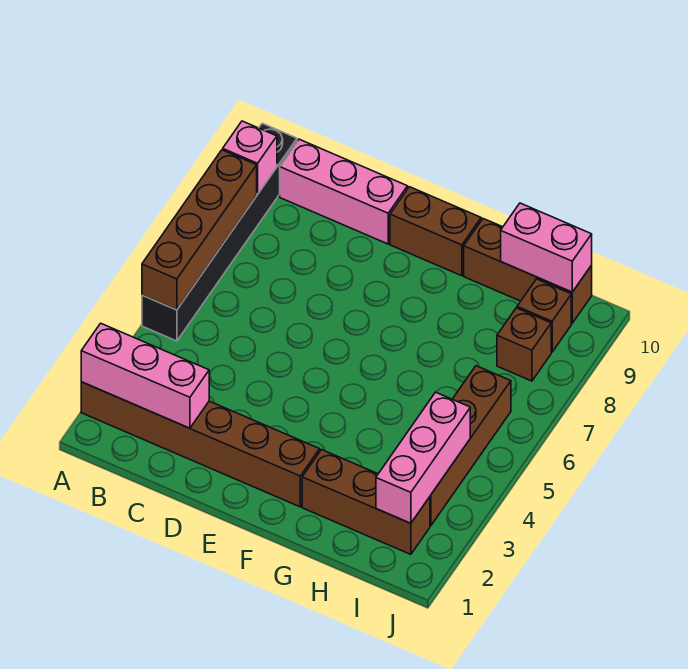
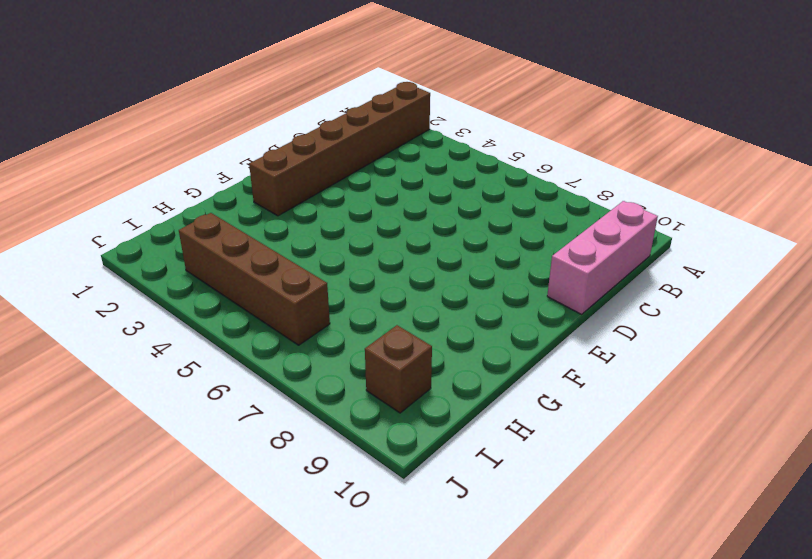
none -> black 1x6 brick [142,123,297,341]
none -> brown 1x2 brick [390,187,481,276]
none -> brown 1x3 brick [302,450,430,554]

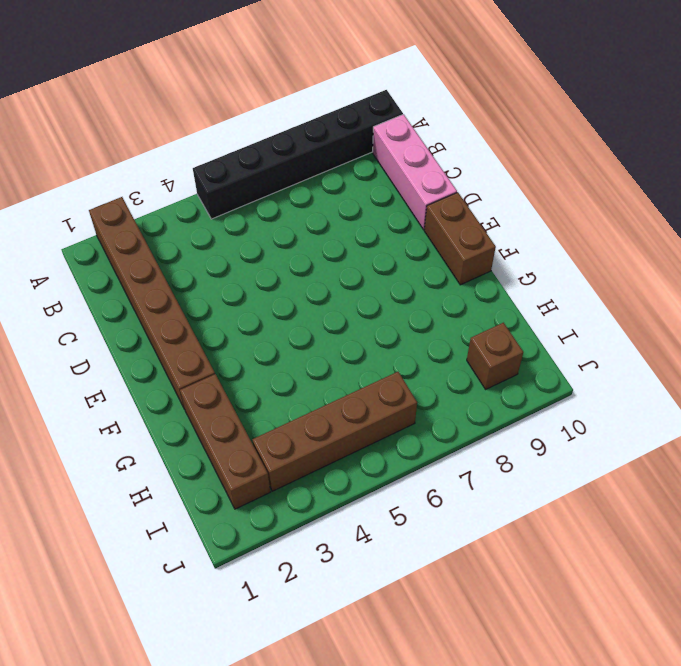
none -> brown 1x3 brick [464,219,592,323]
none -> brown 1x1 brick [497,308,551,381]
none -> pink 1x3 brick [81,323,209,428]

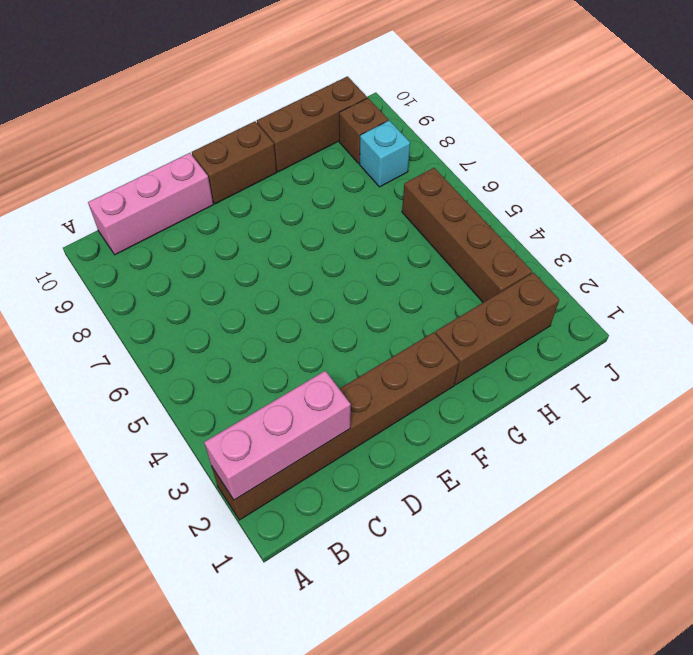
cyan 1x1 brick [360,121,410,187] -> brown 1x1 brick [497,308,551,381]
none -> black 1x6 brick [142,123,297,341]
none -> brown 1x4 brick [142,150,257,310]
none -> pink 1x1 brick [223,121,277,194]

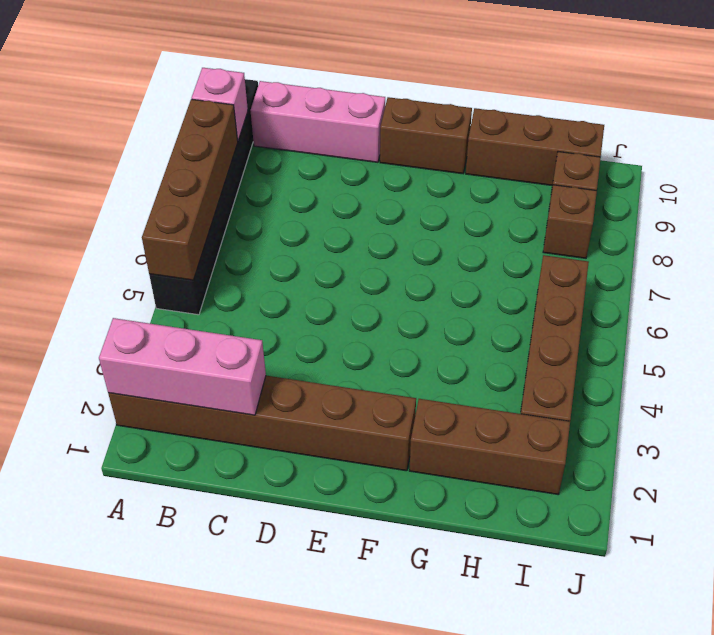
none -> pink 1x2 brick [501,203,592,292]
none -> pink 1x3 brick [376,392,470,523]

